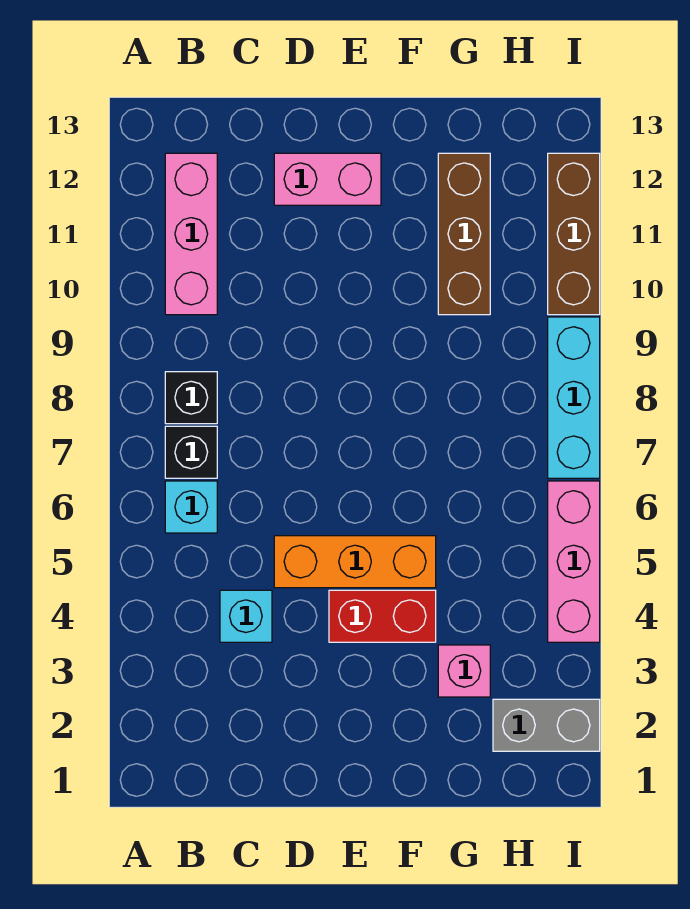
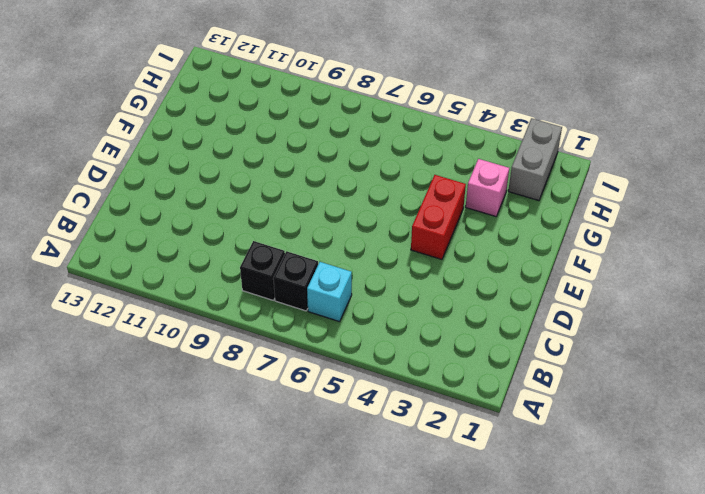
none -> pink 1x3 brick [165,153,217,315]
none -> cyan 1x1 brick [220,590,272,642]
none -> orange 1x3 brick [274,536,436,588]

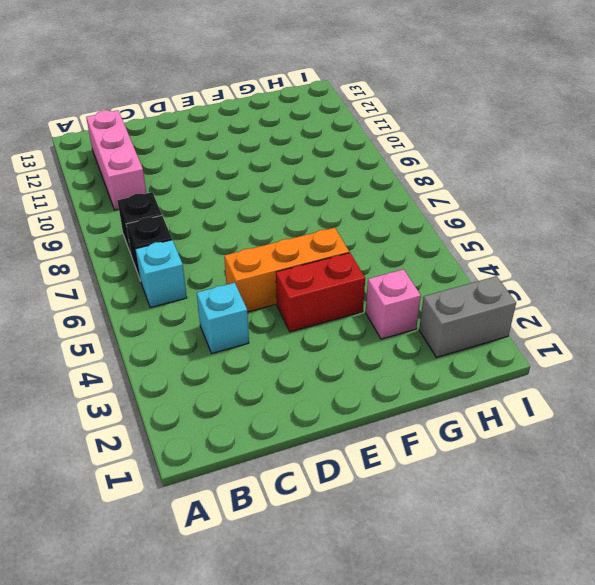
none -> pink 1x2 brick [274,153,381,205]
none -> brown 1x3 brick [438,153,490,315]
none -> pink 1x3 brick [548,481,600,642]

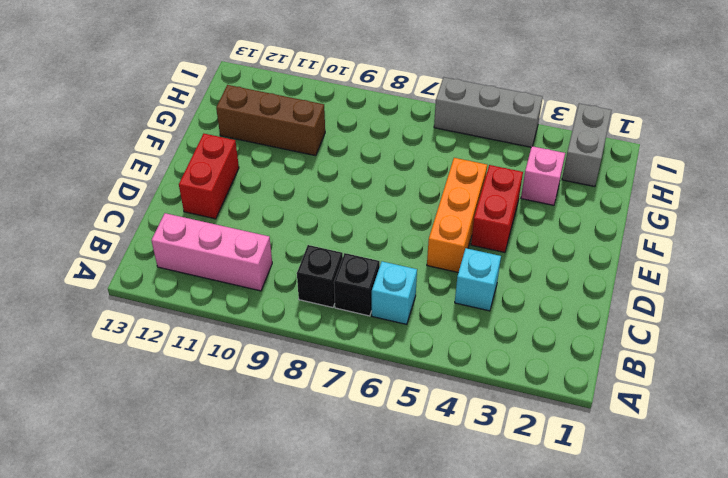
red 1x2 brick [179,134,239,219] -> pink 1x2 brick [274,153,381,205]
grey 1x3 brick [434,77,543,147] -> pink 1x3 brick [548,481,600,642]
none -> cyan 1x3 brick [548,317,600,478]
none -> brown 1x3 brick [548,153,600,315]

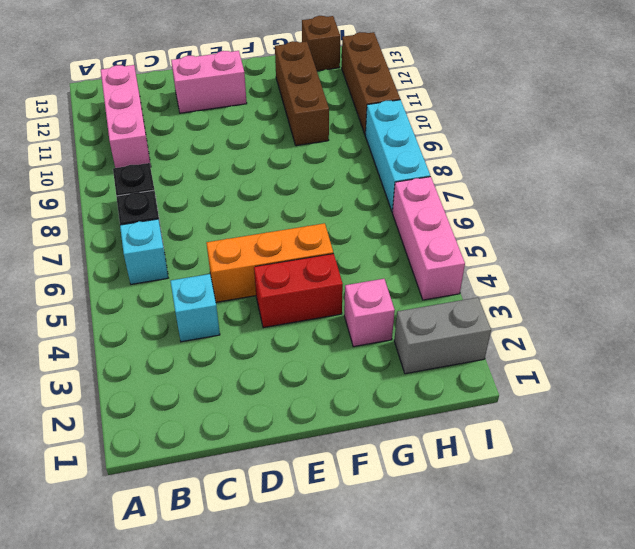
brown 1x1 brick [302,16,340,71] -> none

